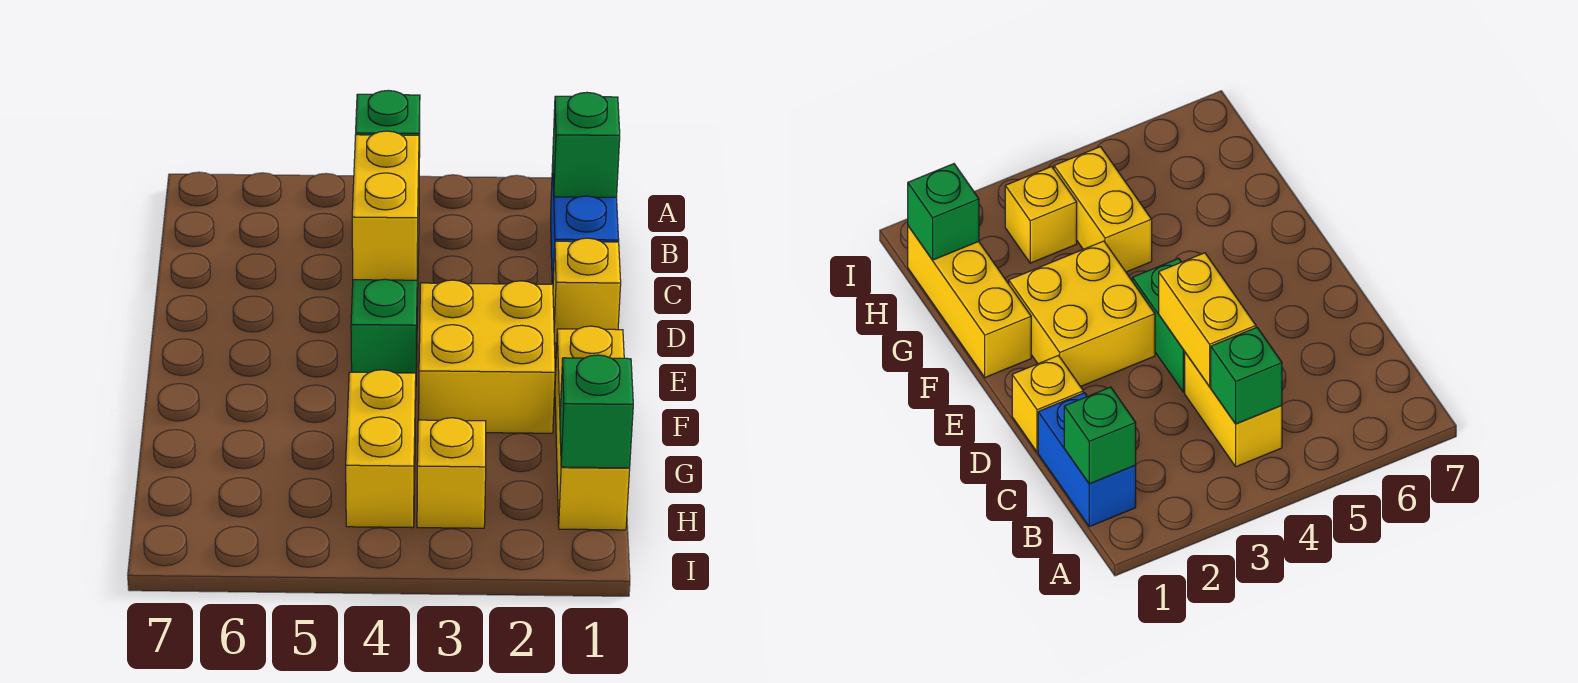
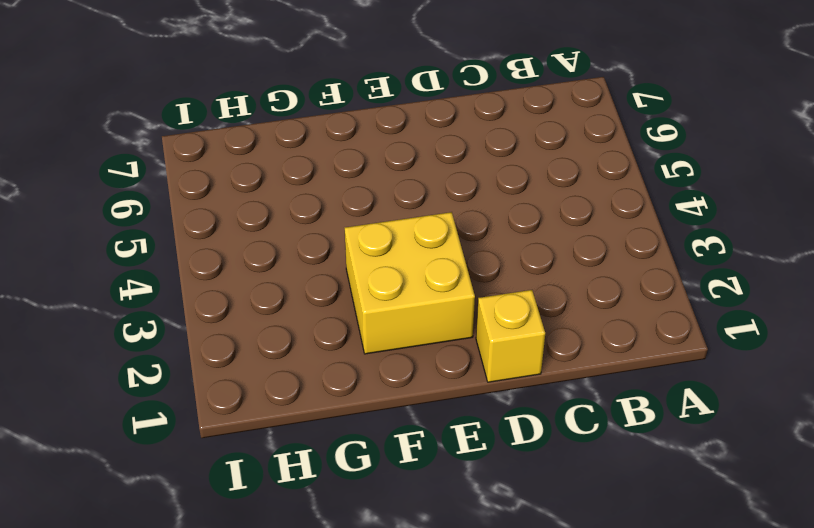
none -> blue 1x2 brick [550,164,619,284]
none -> yellow 1x2 brick [1185,353,1282,467]
none -> green 1x2 brick [351,268,418,373]

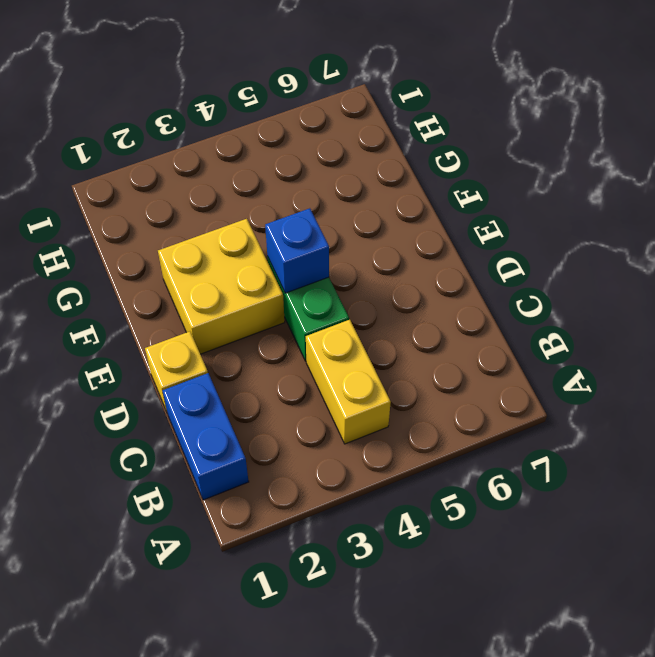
blue 1x1 brick [265,208,329,293] -> none
none -> yellow 1x3 brick [555,326,630,530]
none -> yellow 1x2 brick [346,370,416,528]
none -> yellow 1x1 brick [417,418,486,528]

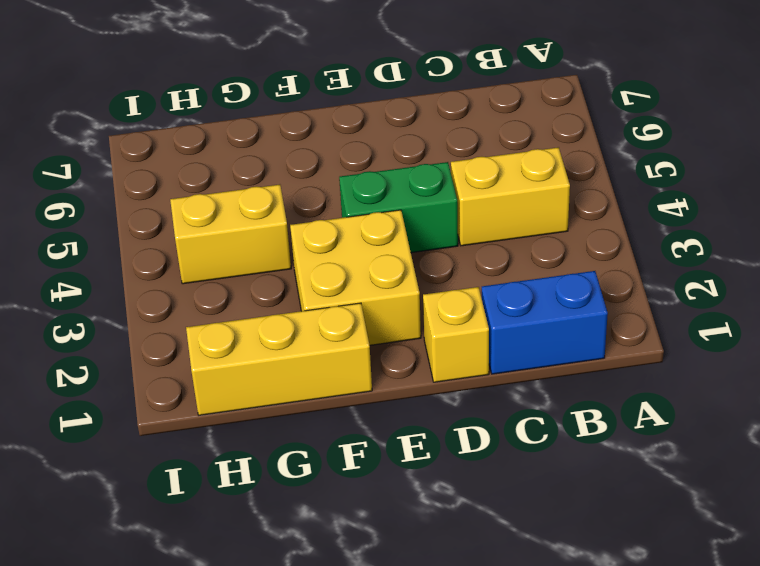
none -> yellow 1x1 brick [417,418,486,528]
none -> green 1x1 brick [553,92,620,197]
none -> green 1x1 brick [356,90,420,157]

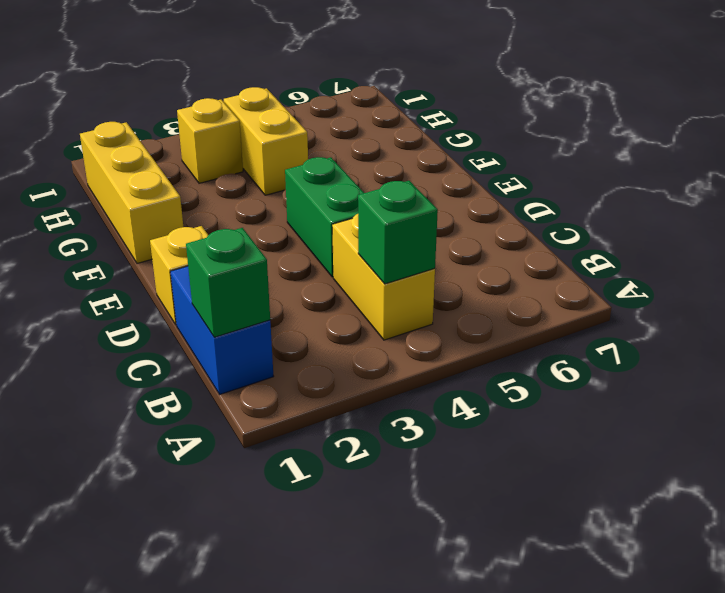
none -> yellow 2x2 brick [419,280,555,433]
none -> yellow 1x2 brick [352,131,419,280]
none -> green 1x1 brick [560,355,633,468]

